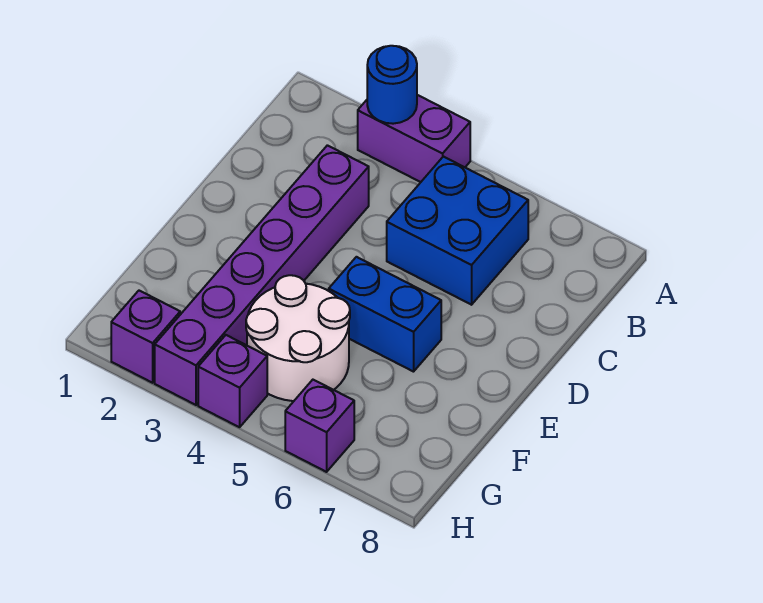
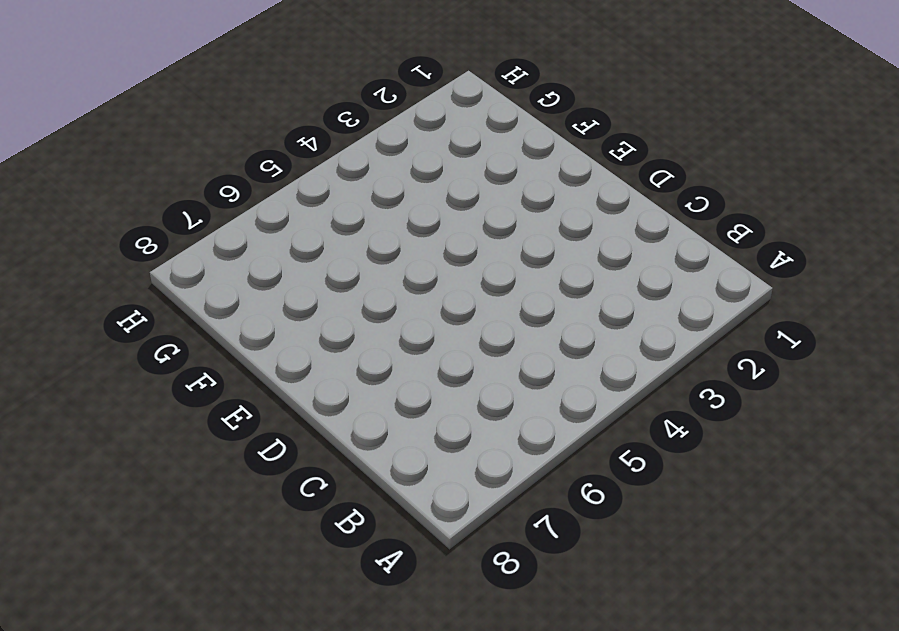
none -> purple 1x2 brick [358,95,470,182]
none -> blue 2x2 brick [387,157,528,305]

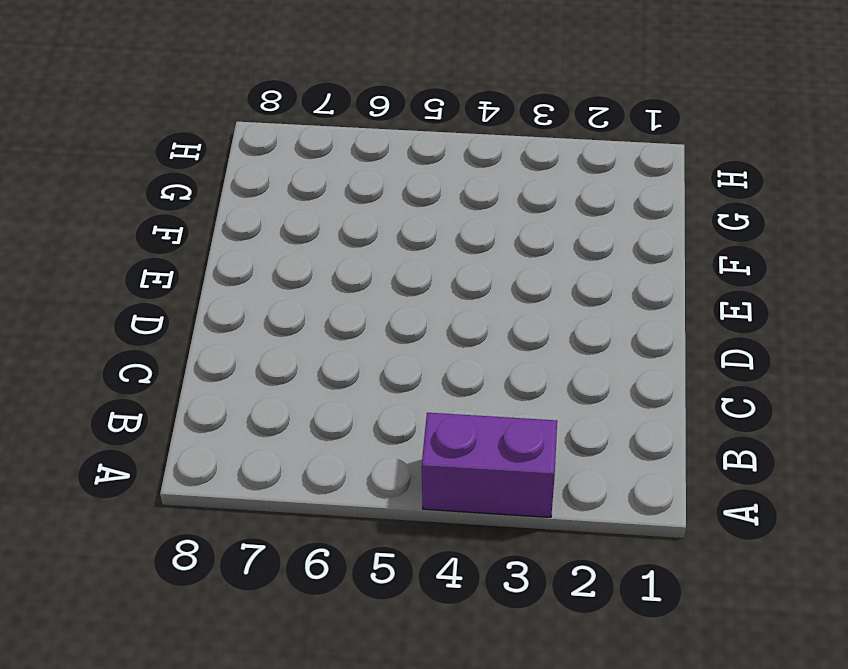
none -> blue 2x2 brick [387,157,528,305]
none -> purple 1x6 brick [155,145,369,405]

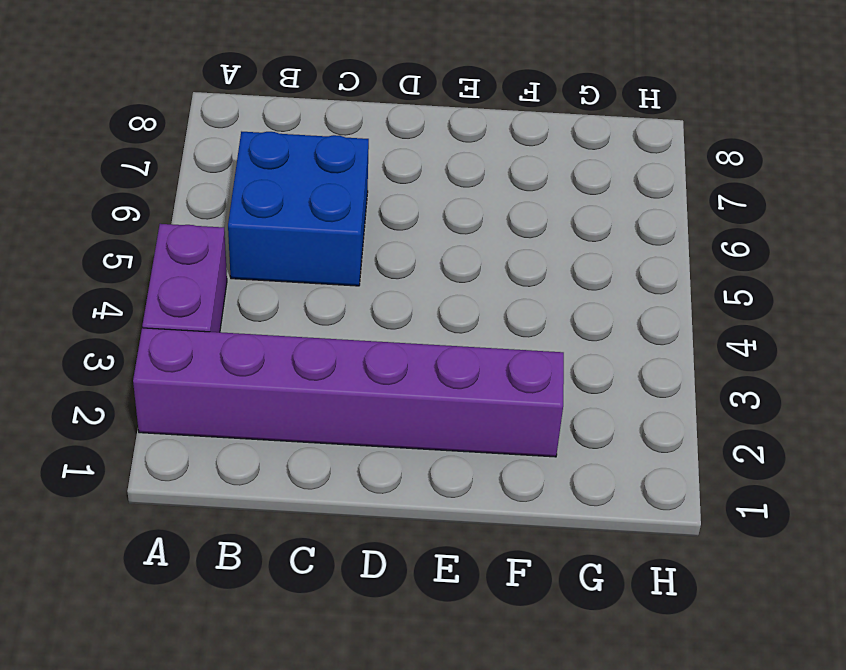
purple 1x6 brick [133,328,564,457] -> purple 1x6 brick moved to [155,145,369,405]
none -> blue 1x2 brick [329,257,441,372]
none -> white 2x2 round brick [246,275,350,401]

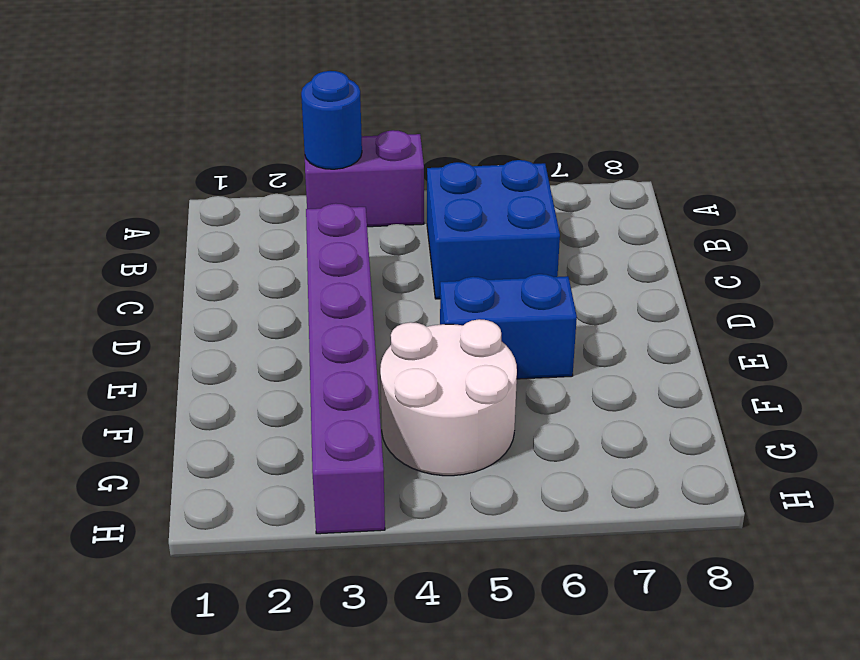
none -> purple 1x1 brick [111,291,180,383]
none -> purple 1x1 brick [198,335,267,427]

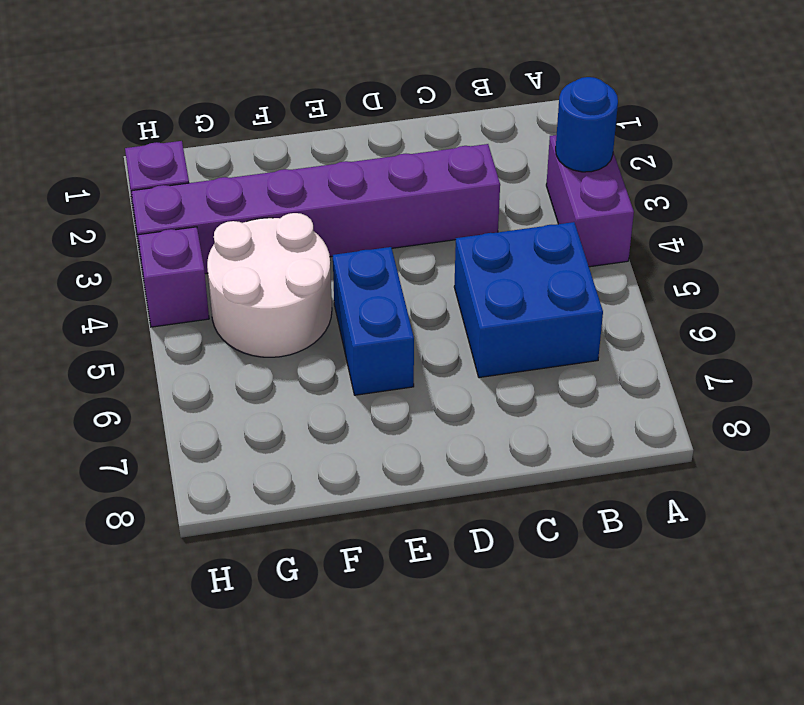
none -> purple 1x1 brick [285,380,354,472]

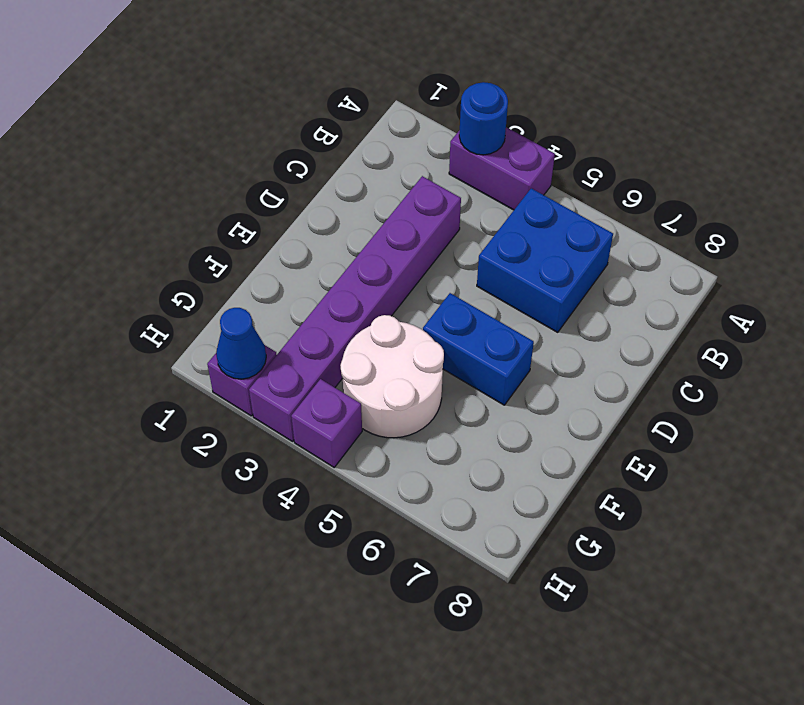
blue 1x1 cone [216,308,266,379] -> none
none -> purple 1x1 brick [285,380,354,472]

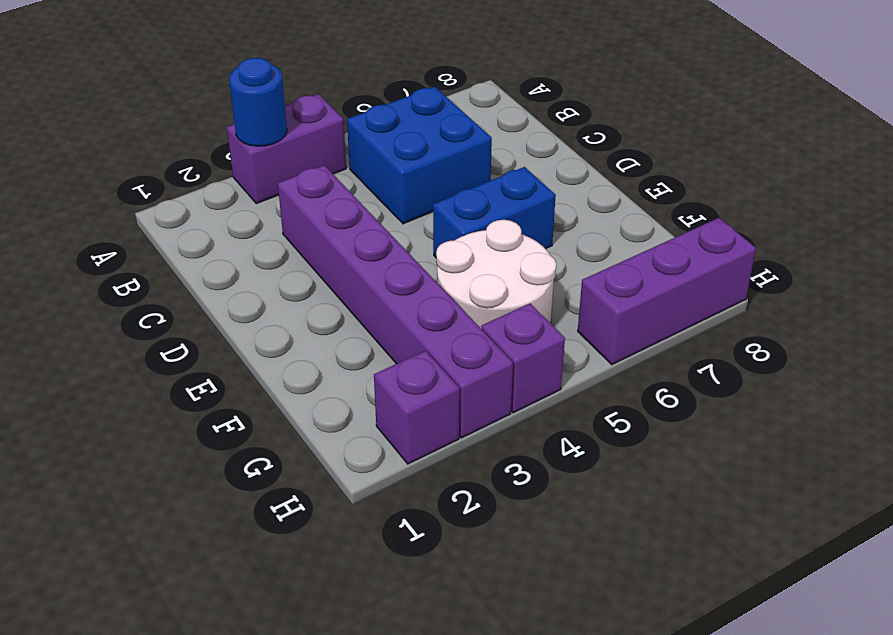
purple 1x3 brick [578,218,756,365] -> purple 1x1 brick [285,380,354,472]

